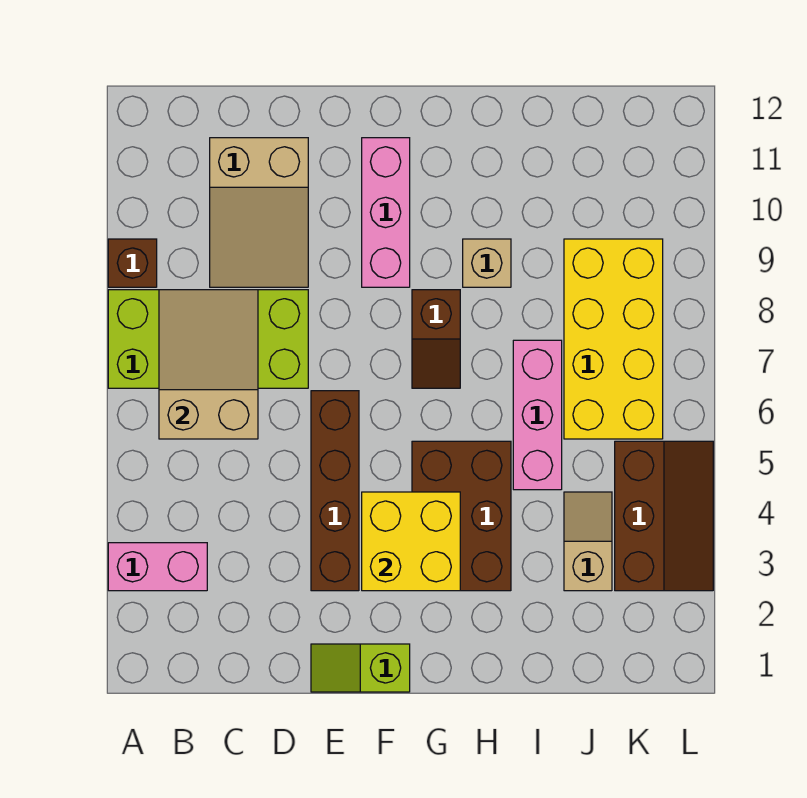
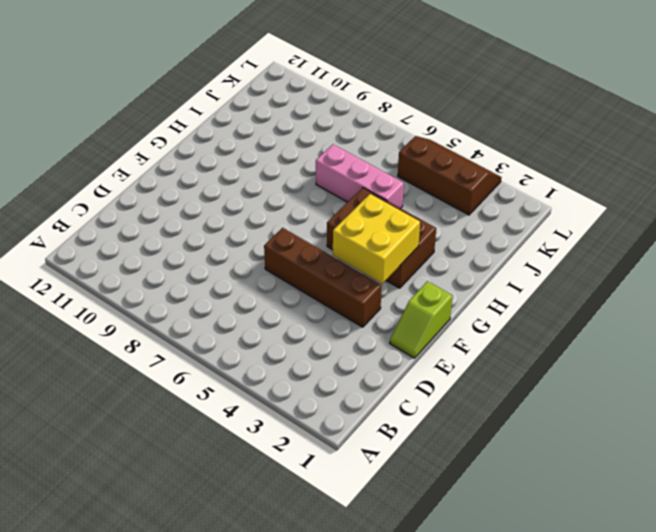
none -> pink 1x2 brick [108,543,207,591]
none -> lime 2x4 brick [108,290,308,388]
none -> brown 1x1 brick [108,239,157,287]

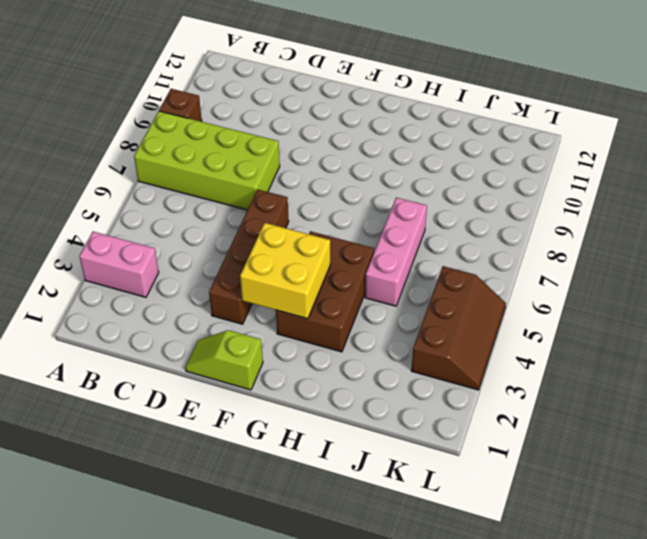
none -> tan 2x3 slope [210,138,308,287]
none -> pink 1x3 brick [362,138,410,287]
none -> brown 1x2 slope [412,290,460,388]

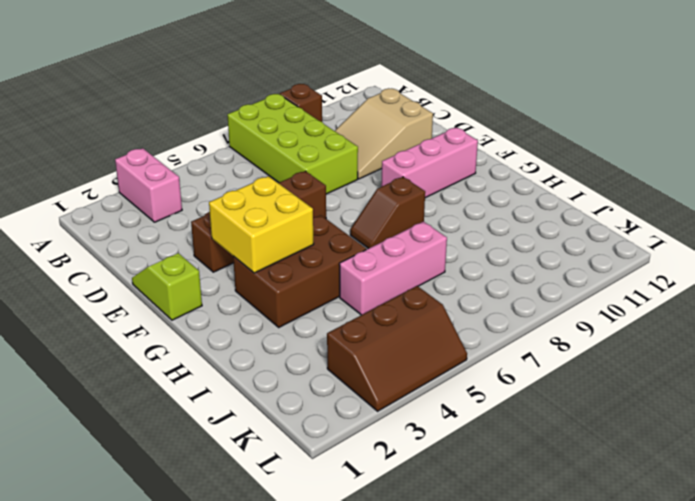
none -> tan 1x1 brick [463,239,511,287]
none -> tan 1x2 slope [564,492,612,591]
none -> yellow 2x4 brick [564,239,663,439]

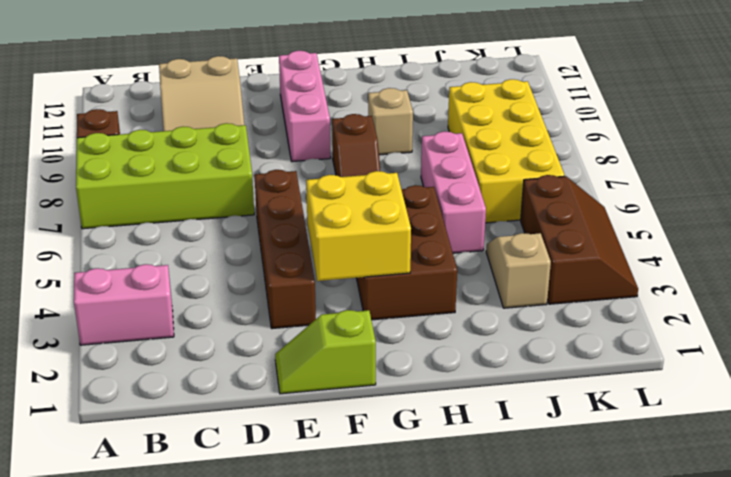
none -> tan 2x3 slope [159,290,258,439]

